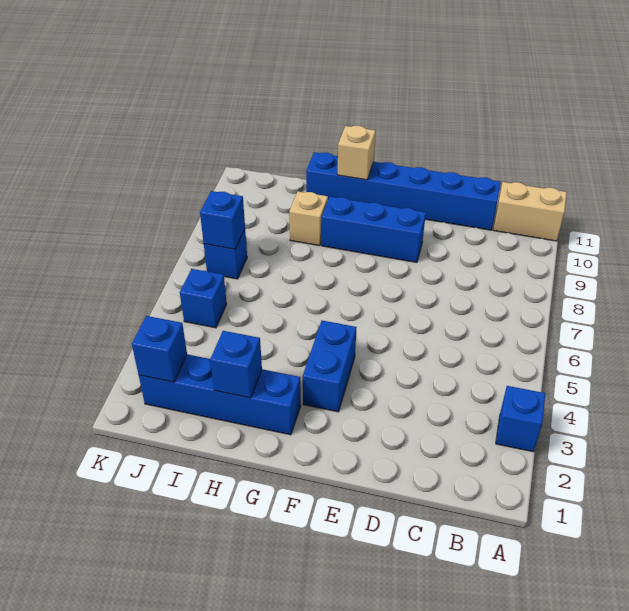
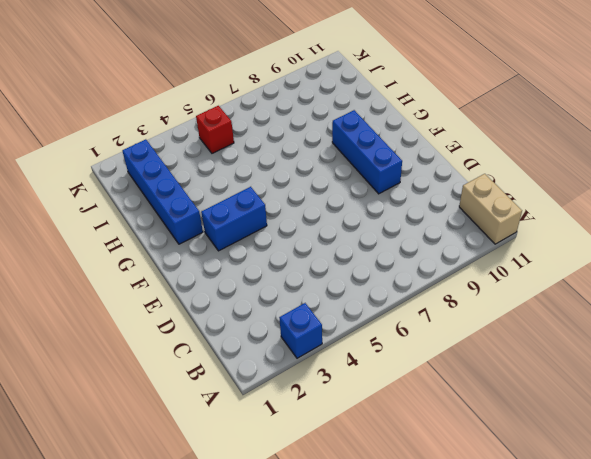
red 1x1 brick [196,106,234,153] -> blue 1x1 brick [180,269,227,328]
none -> blue 1x6 brick [306,152,501,230]
none -> tan 1x1 brick [289,191,328,246]
none -> blue 1x1 brick [204,229,247,279]

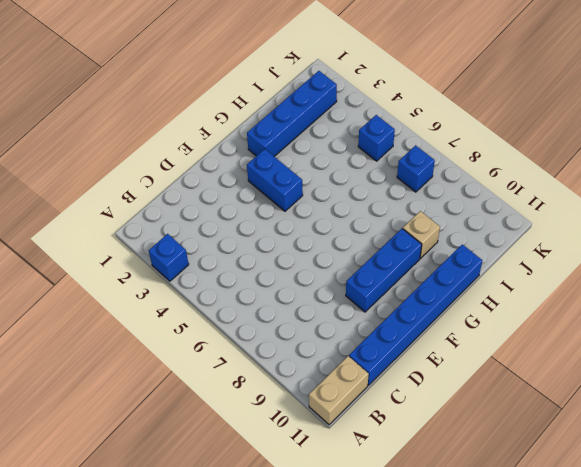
none -> tan 1x1 brick [337,126,375,180]
none -> blue 1x1 brick [210,331,262,398]
none -> blue 1x1 brick [132,316,187,382]

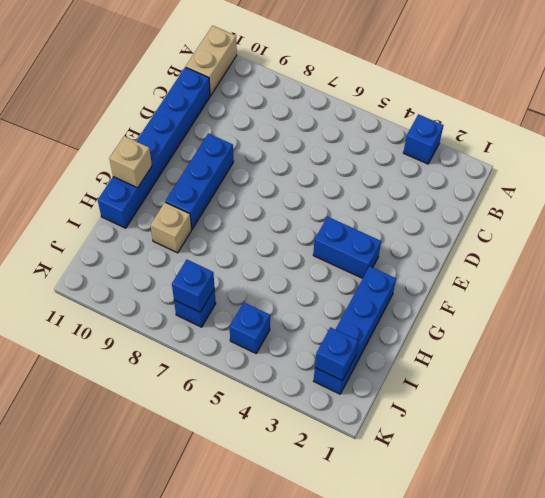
none -> blue 1x1 brick [210,331,262,398]

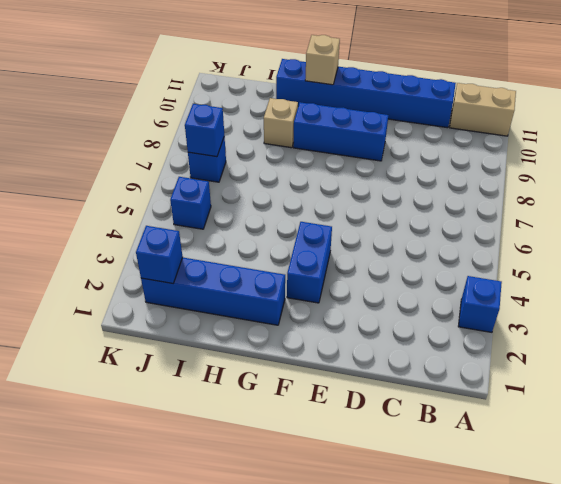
none -> blue 1x1 brick [210,331,262,398]

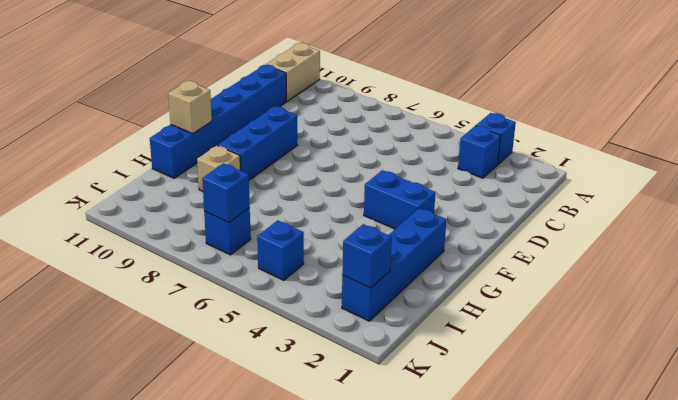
blue 1x1 brick [458,126,501,178] -> blue 1x1 brick moved to [210,331,262,398]

